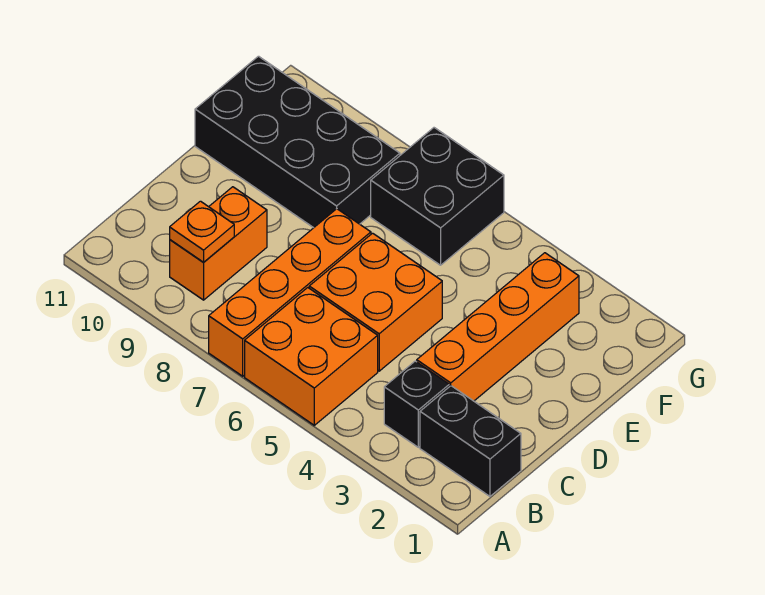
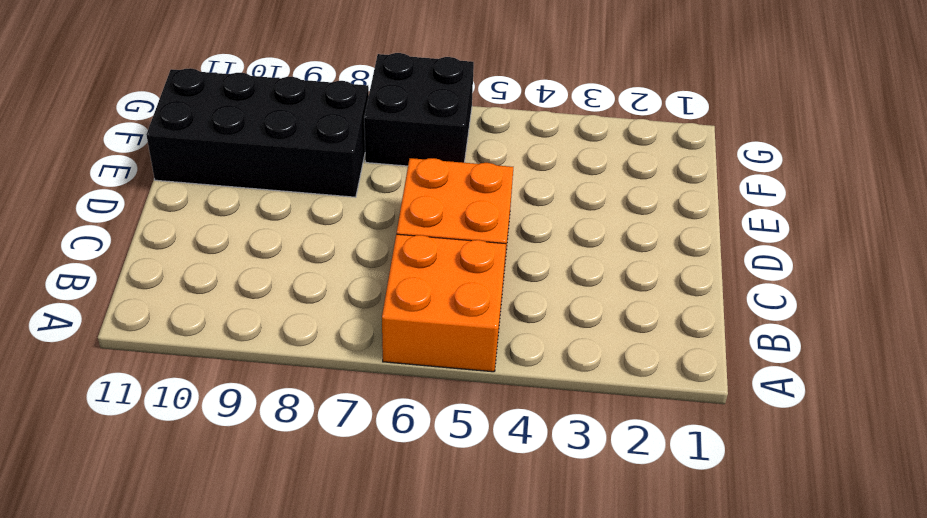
none -> orange 1x4 brick [209,209,371,376]
none -> black 1x2 brick [420,386,521,496]

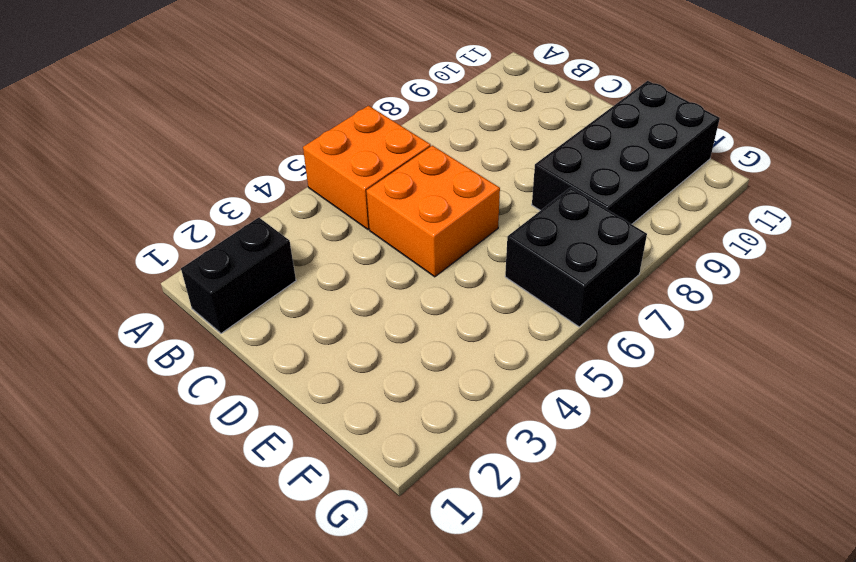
none -> orange 1x4 brick [209,209,371,376]
none -> black 1x1 brick [384,361,449,447]

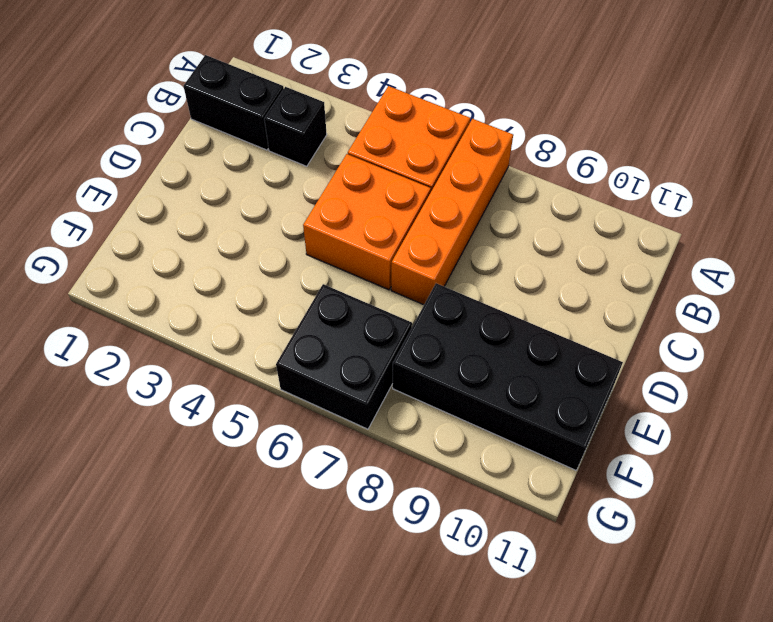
none -> orange 1x2 brick [170,187,267,300]
none -> orange 1x4 brick [417,253,579,401]

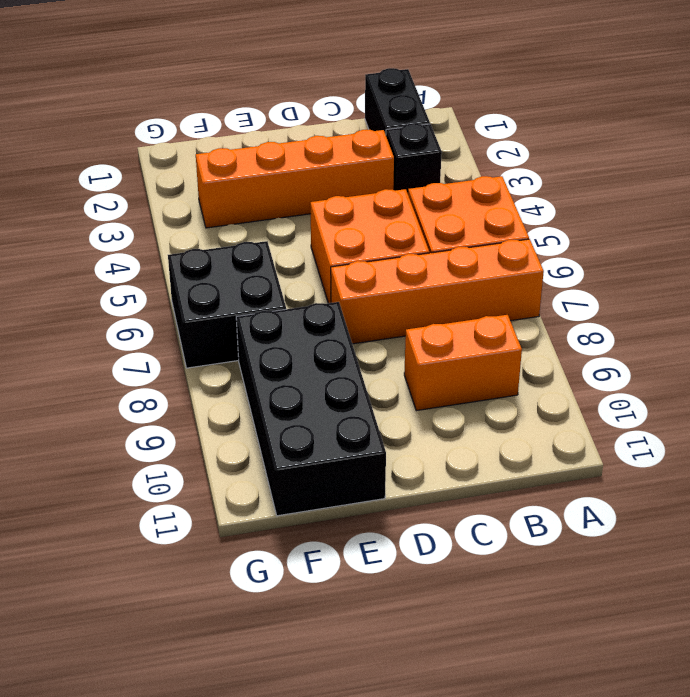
none -> orange 1x1 plate [170,201,234,262]

